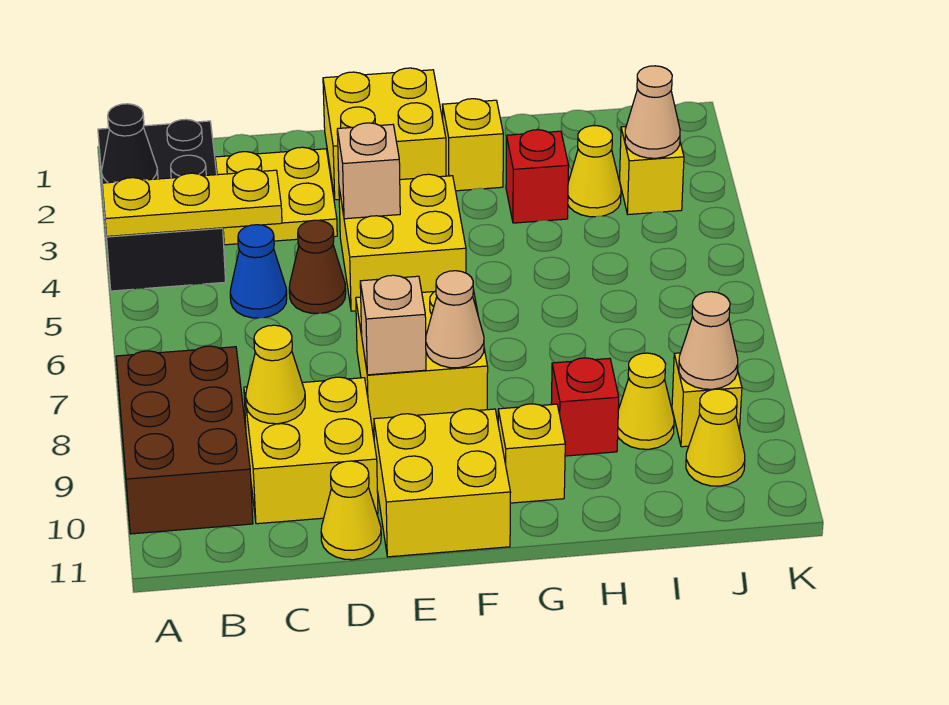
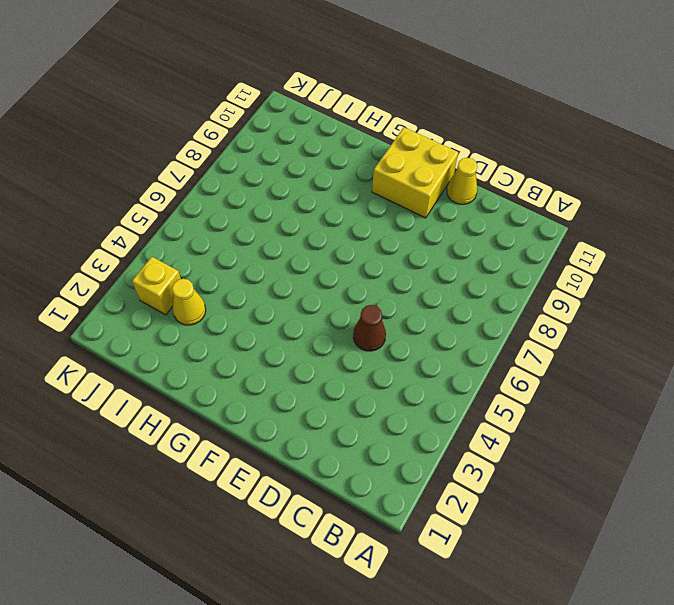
none -> black 2x3 brick [98,119,226,291]
none -> brown 2x3 brick [116,346,253,534]
none -> yellow 2x2 plate [215,147,337,245]

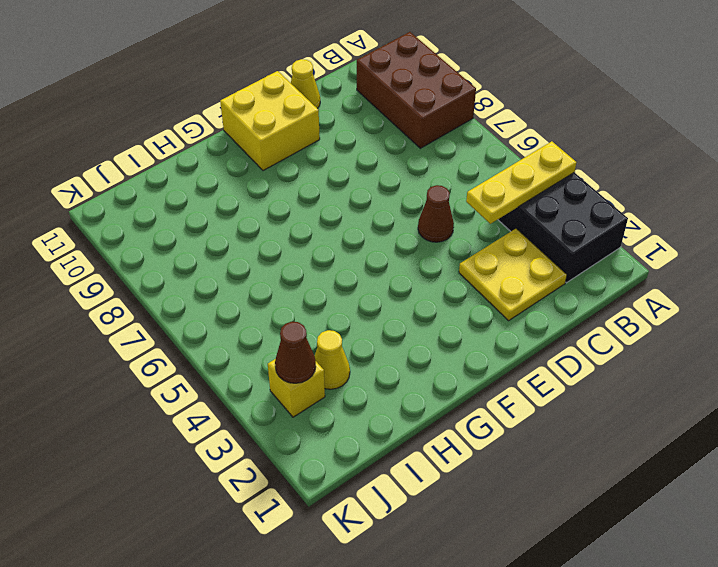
brown 1x1 cone [275,322,316,383] -> tan 1x1 cone [625,66,680,158]
none -> blue 1x1 cone [230,225,287,318]
none -> yellow 2x2 brick [244,377,378,524]
none -> yellow 2x2 brick [323,68,446,200]

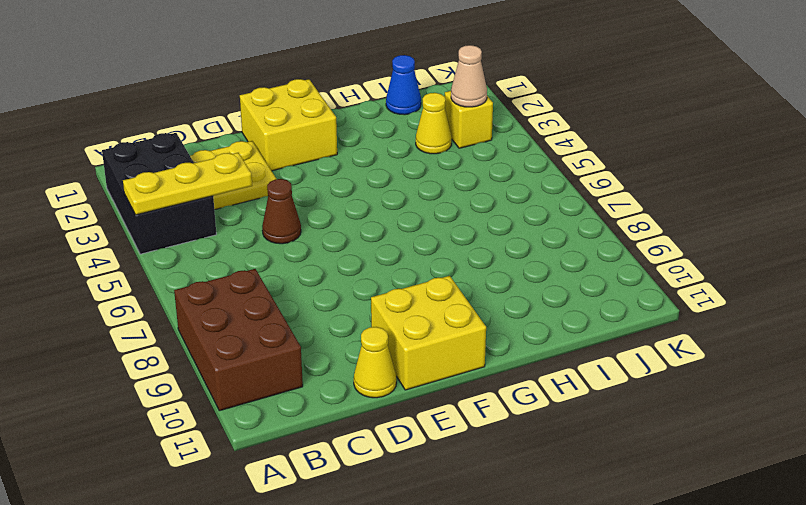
blue 1x1 cone [386,55,421,115] -> blue 1x1 cone moved to [230,225,287,318]
none -> yellow 2x2 brick [244,377,378,524]
none -> yellow 2x2 brick [339,174,466,311]
none -> yellow 2x2 brick [356,290,488,430]

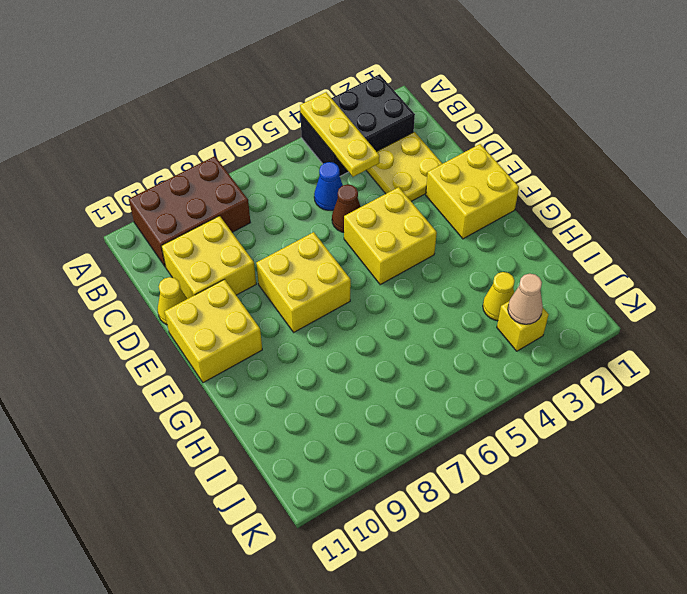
none -> yellow 1x1 brick [442,99,503,191]
none -> yellow 1x1 brick [498,404,565,503]
none -> red 1x1 brick [506,130,569,223]

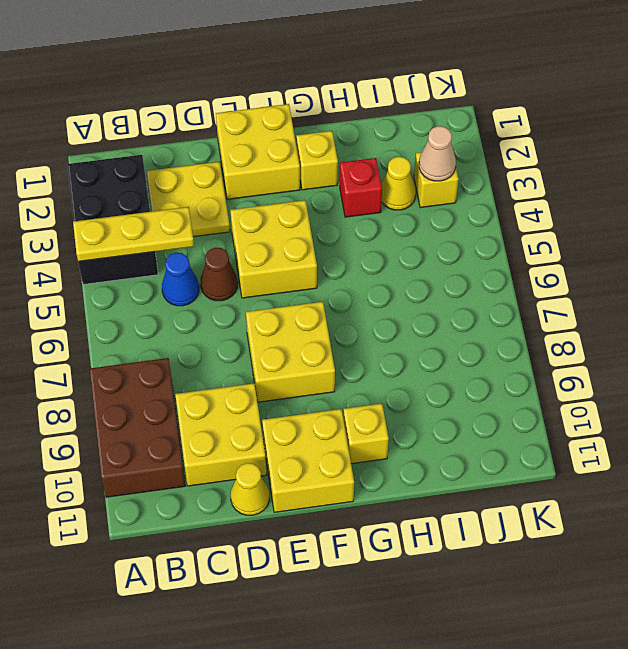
none -> red 1x1 brick [551,358,619,456]
none -> yellow 1x1 cone [618,353,674,449]
none -> yellow 1x1 brick [672,353,742,447]

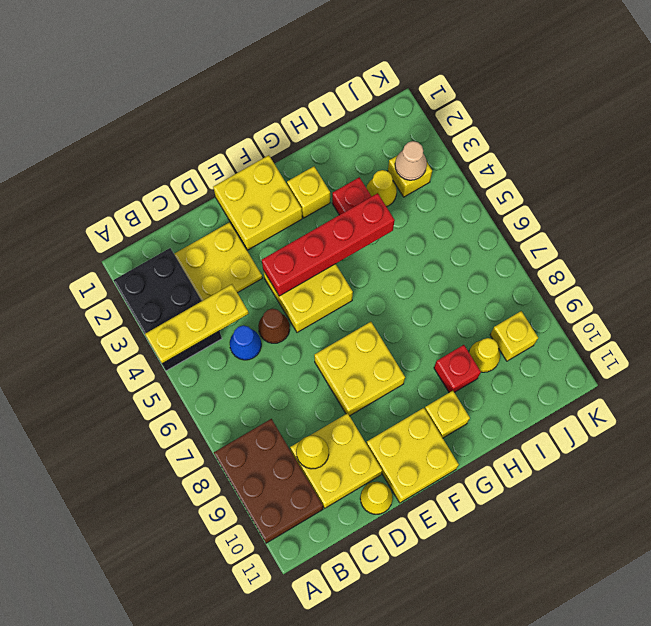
red 1x4 brick [262,193,395,296] -> tan 1x1 brick [337,123,400,219]
none -> yellow 1x1 cone [686,389,745,486]
none -> black 1x1 cone [101,104,158,183]
none -> tan 1x1 brick [360,275,426,375]

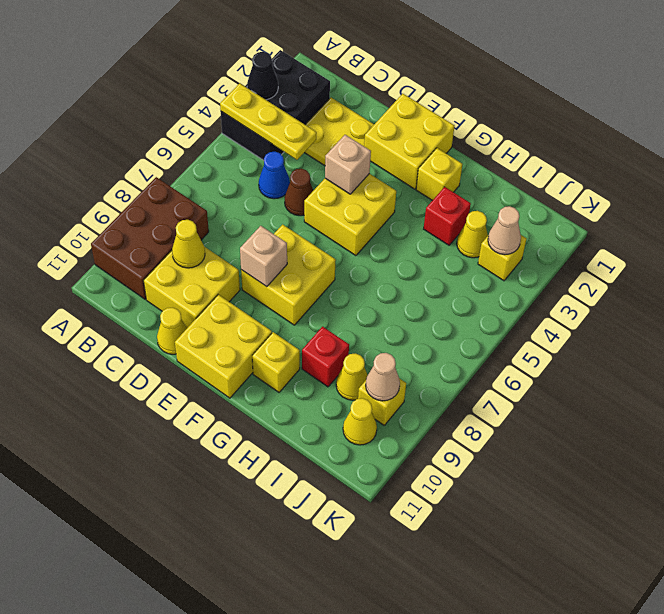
none -> tan 1x1 cone [426,271,484,368]

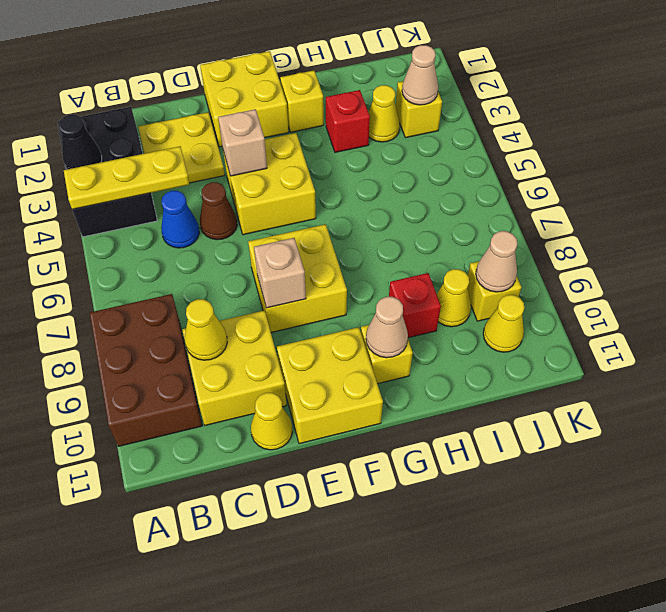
tan 1x1 cone [366,297,408,358] -> tan 1x1 cone moved to [426,271,484,368]

